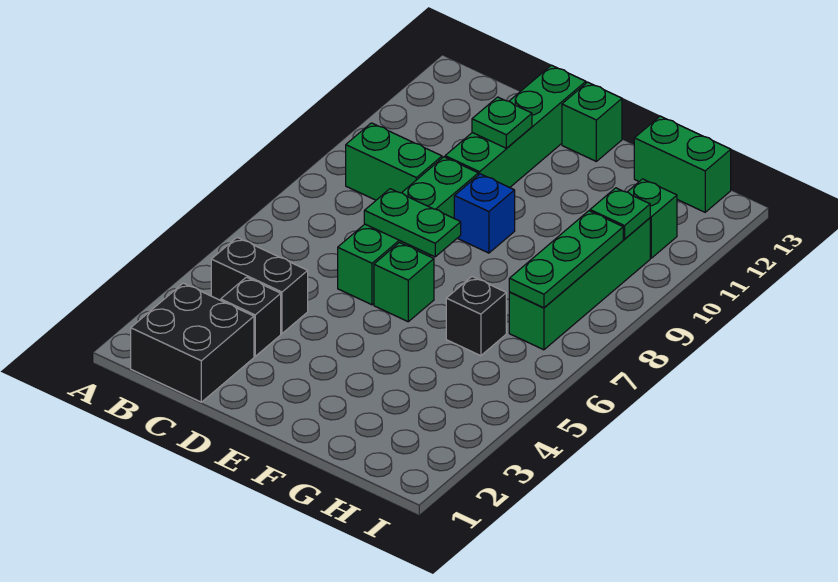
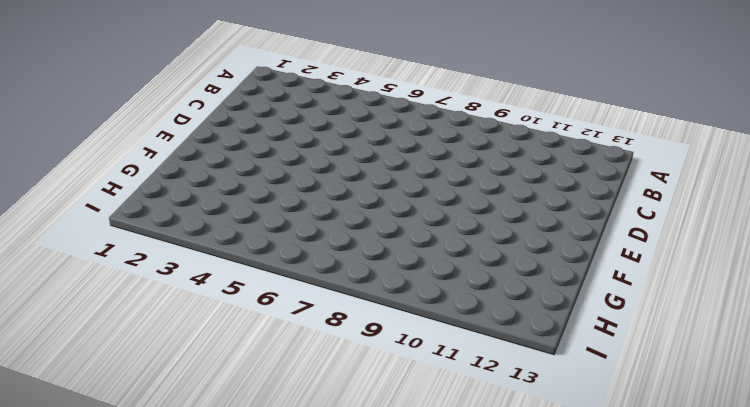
none -> black 2x2 brick [131,283,254,402]
none -> black 1x2 brick [211,238,308,333]
none -> green 1x2 brick [346,123,442,200]

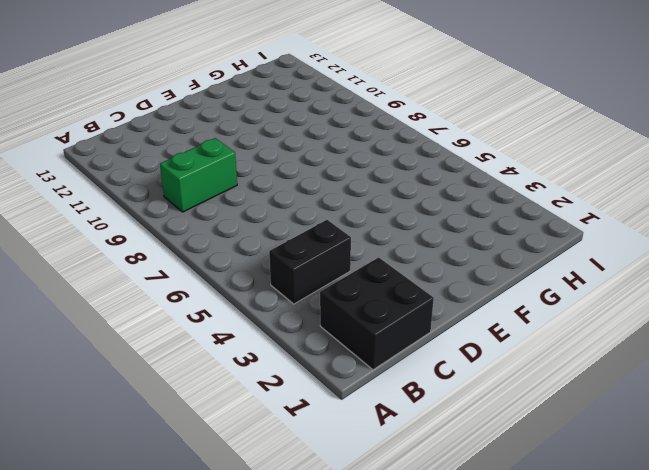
none -> black 1x1 brick [221,277,281,356]
none -> green 1x4 brick [338,157,478,305]
none -> green 1x4 brick [445,65,586,188]

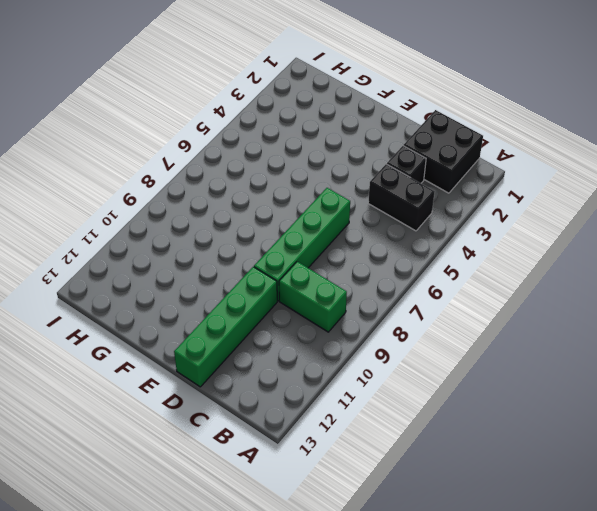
none -> green 1x1 brick [374,243,434,322]
none -> blue 1x1 brick [454,174,515,253]
none -> green 1x1 brick [562,82,622,161]

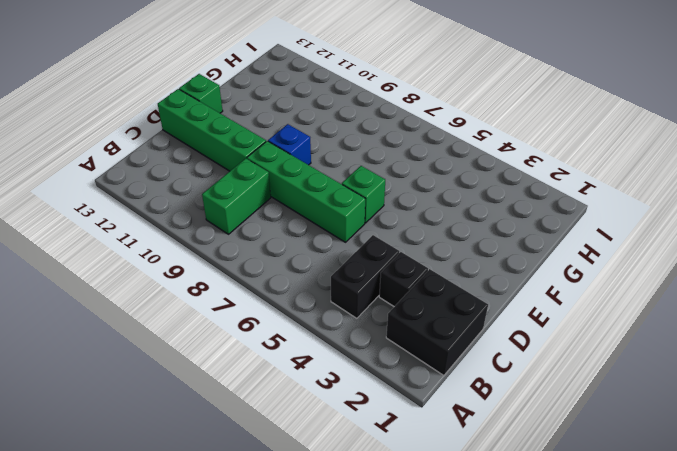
none -> black 1x1 brick [446,277,506,356]
none -> green 1x2 brick [634,116,731,212]
none -> green 1x4 brick [509,218,650,350]

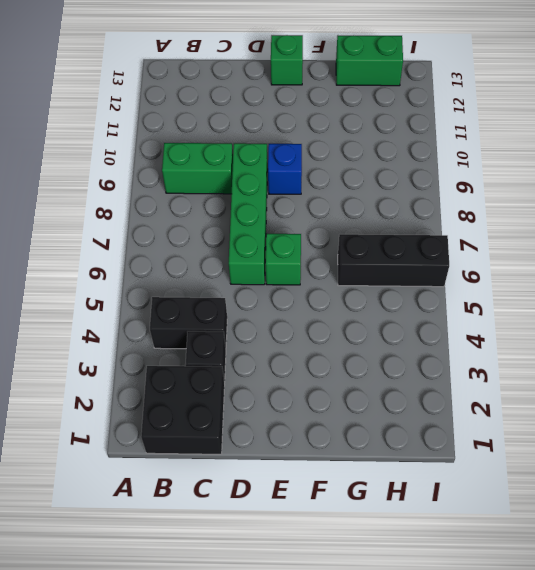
black 1x3 brick [338,234,449,287] -> black 1x1 brick [446,277,506,356]
none -> green 1x4 brick [445,65,586,188]
none -> green 1x4 brick [509,218,650,350]
none -> green 1x1 brick [628,179,677,258]

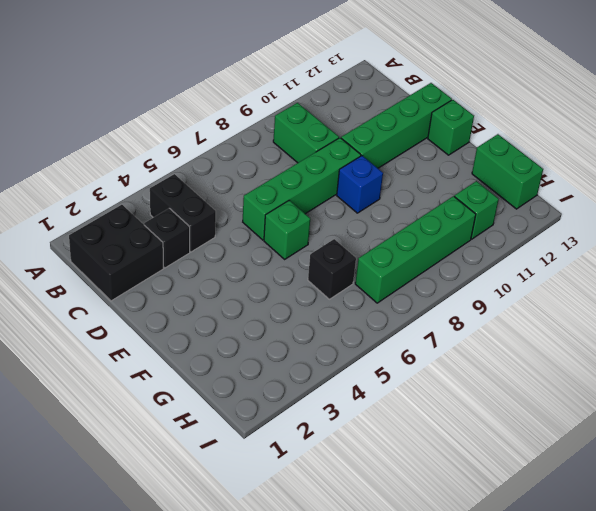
none -> green 1x2 plate [364,189,461,257]
none -> green 1x1 plate [472,97,532,148]
none -> green 1x3 plate [509,211,623,308]

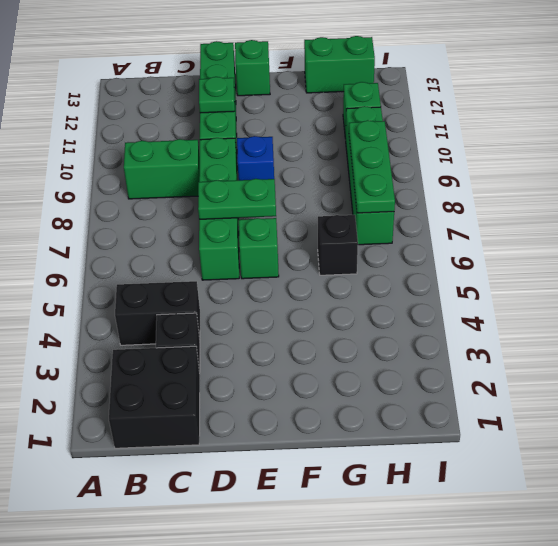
none -> green 1x1 plate [590,188,650,239]

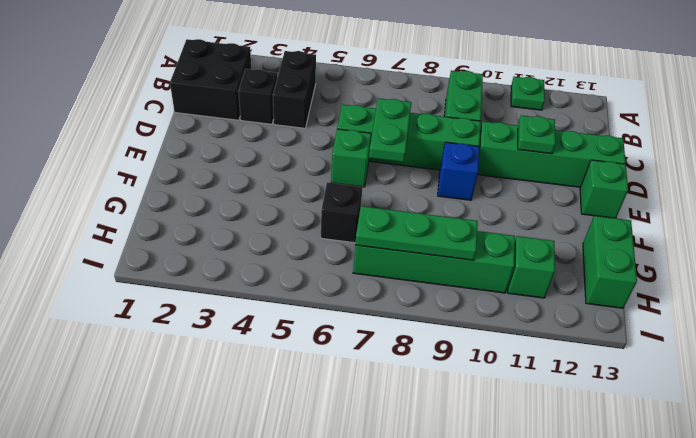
green 1x1 plate [511,77,545,110] -> green 1x1 plate moved to [590,188,650,239]

